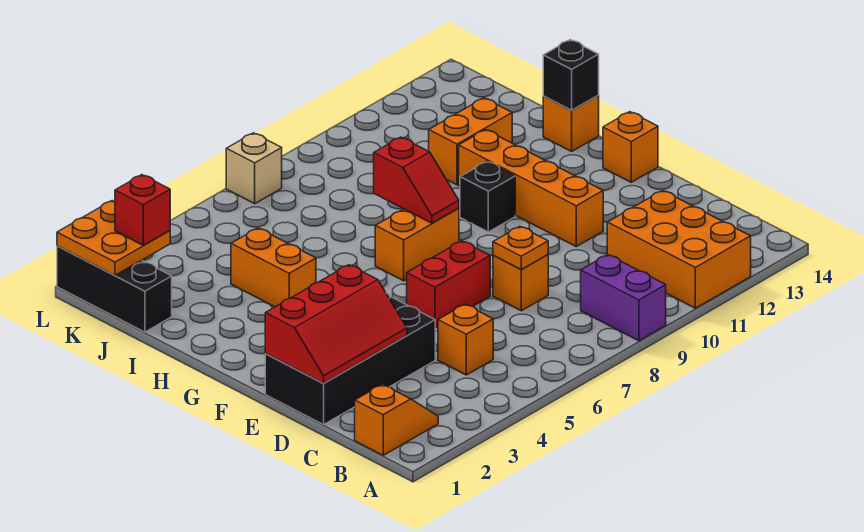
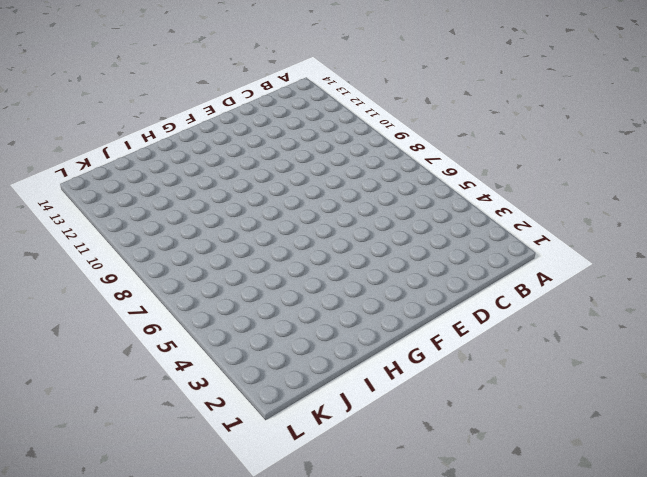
none -> purple 1x2 brick [581,255,666,341]
none -> orange 2x3 brick [607,190,751,308]
none -> orange 1x2 slope [355,384,438,455]

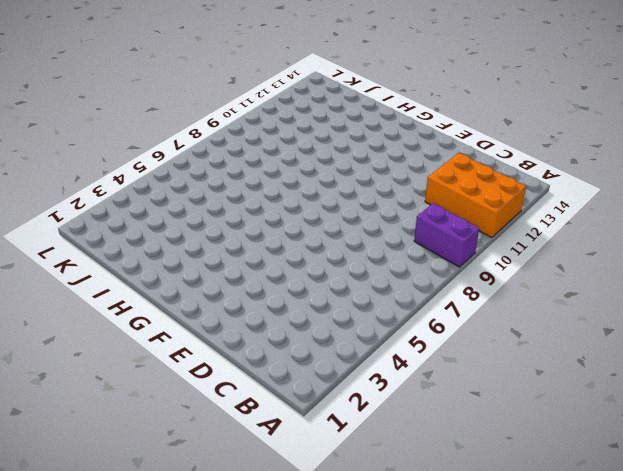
none -> orange 1x2 slope [355,384,438,455]
none -> orange 1x1 brick [438,304,493,375]
none -> black 2x4 brick [265,293,435,425]

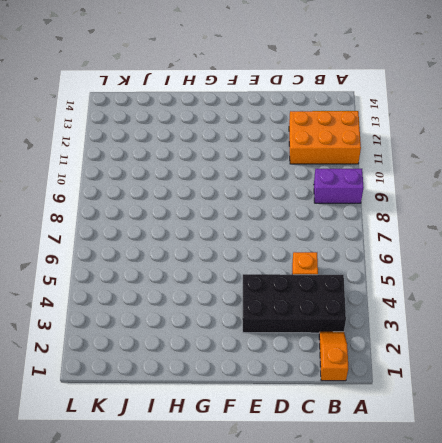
black 2x4 brick [242,274,346,333] -> black 2x4 brick turned to [265,293,435,425]
none -> orange 1x1 brick [493,255,548,311]
none -> red 1x2 brick [407,241,490,328]
none -> orange 1x4 brick [459,130,603,246]

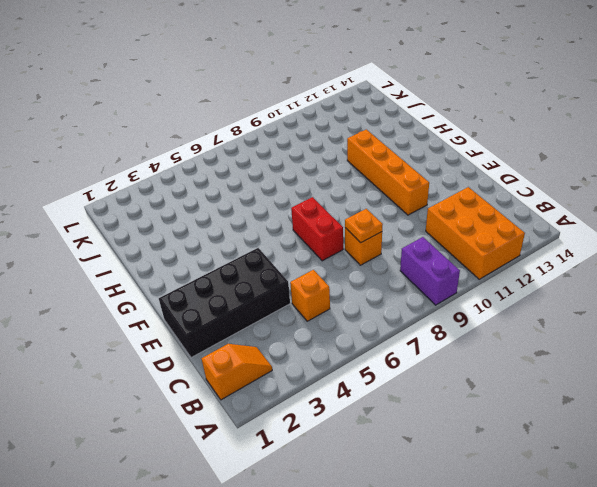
red 1x2 brick [291,197,343,261] -> red 1x2 brick turned to [407,241,490,328]
none -> orange 1x1 brick [603,112,658,182]
none -> orange 1x2 brick [375,208,459,281]
none -> black 1x1 brick [460,161,515,232]

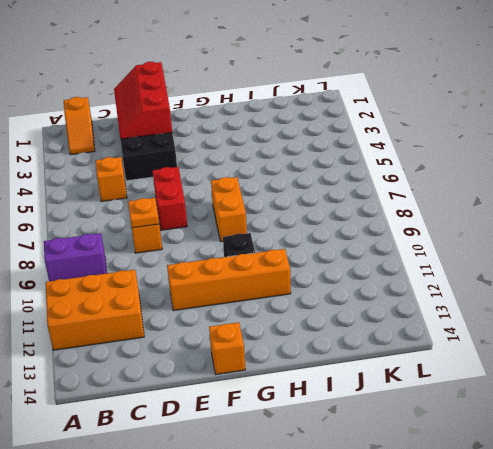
none -> orange 1x2 brick [231,228,316,307]
none -> orange 1x1 brick [543,96,599,151]
none -> orange 1x2 brick [429,98,512,185]

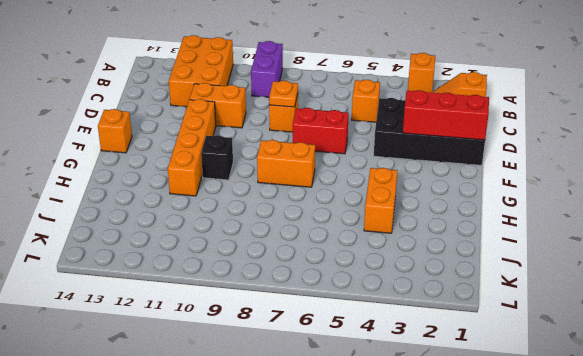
orange 1x1 brick [408,53,435,93] -> orange 1x1 brick moved to [543,96,599,151]
orange 1x2 brick [190,83,246,128] -> orange 1x2 brick moved to [429,98,512,185]
none -> black 1x3 brick [57,246,172,332]
none -> tan 1x1 brick [226,133,282,204]
none -> red 1x2 slope [374,137,459,223]

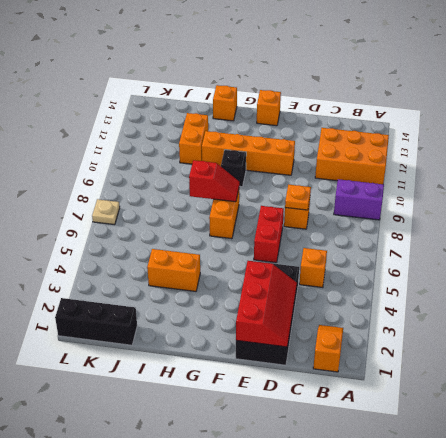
tan 1x1 plate [92,199,120,225] -> tan 1x1 brick [226,133,282,204]
none -> black 1x1 brick [543,40,599,110]
none -> orange 2x2 plate [57,201,170,275]
none -> red 1x1 brick [115,175,170,245]

